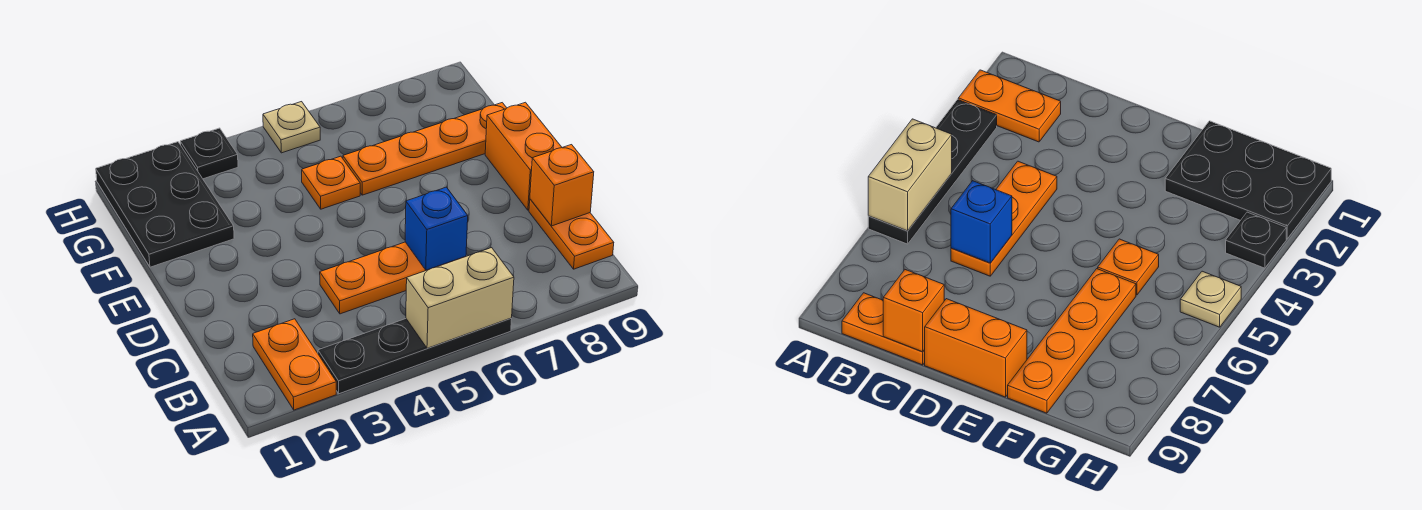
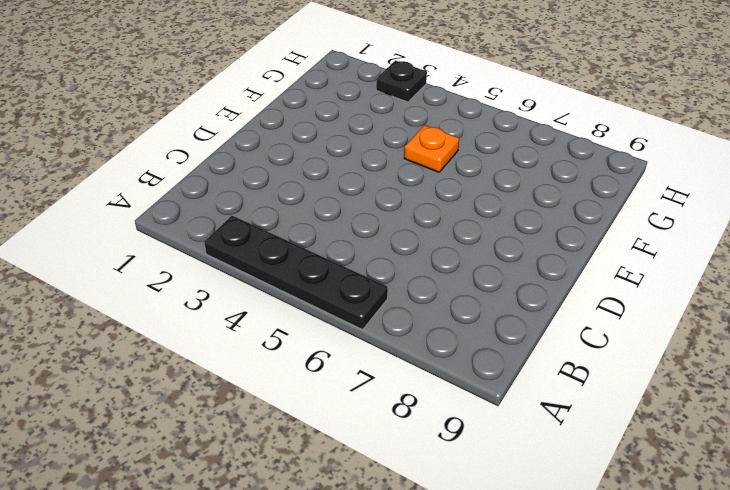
none -> orange 1x2 plate [253,319,336,410]
none -> orange 1x2 plate [529,199,614,269]
none -> orange 1x3 plate [320,242,452,314]

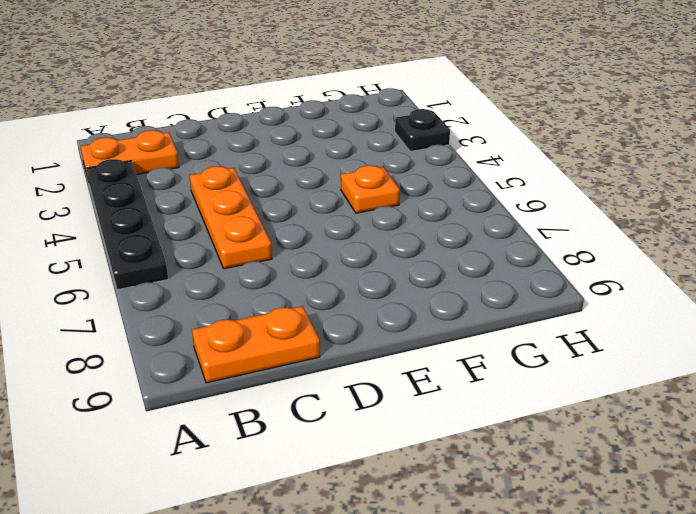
none -> orange 1x2 brick [485,102,562,210]
none -> black 2x3 plate [96,142,234,267]
none -> orange 1x4 plate [343,103,506,195]

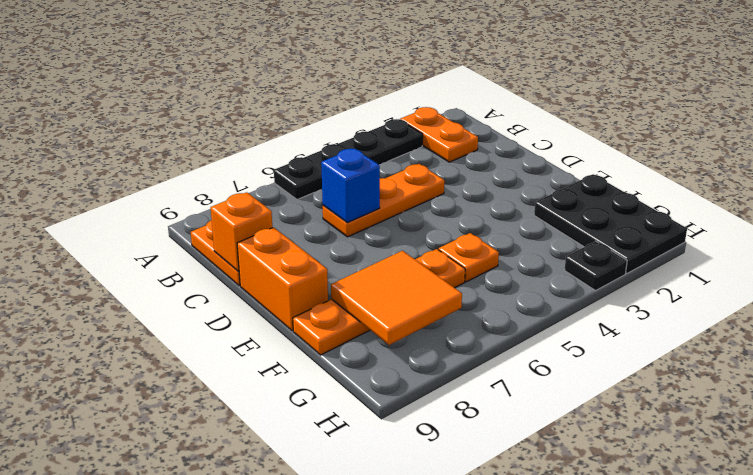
orange 2x2 tile [331,251,462,345] -> none
none -> tan 1x1 plate [263,102,320,153]
none -> tan 1x2 brick [406,248,514,348]

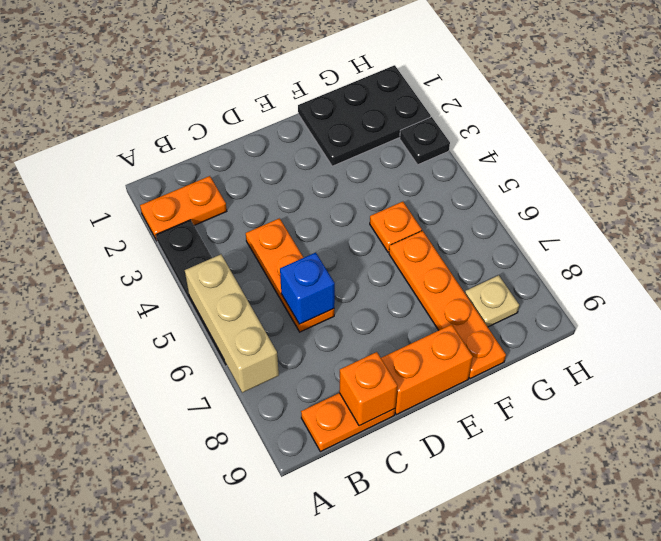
tan 1x3 brick [185,254,279,393] -> tan 1x2 brick [406,248,514,348]
tan 1x1 plate [465,275,519,327] -> tan 1x1 plate moved to [263,102,320,153]

